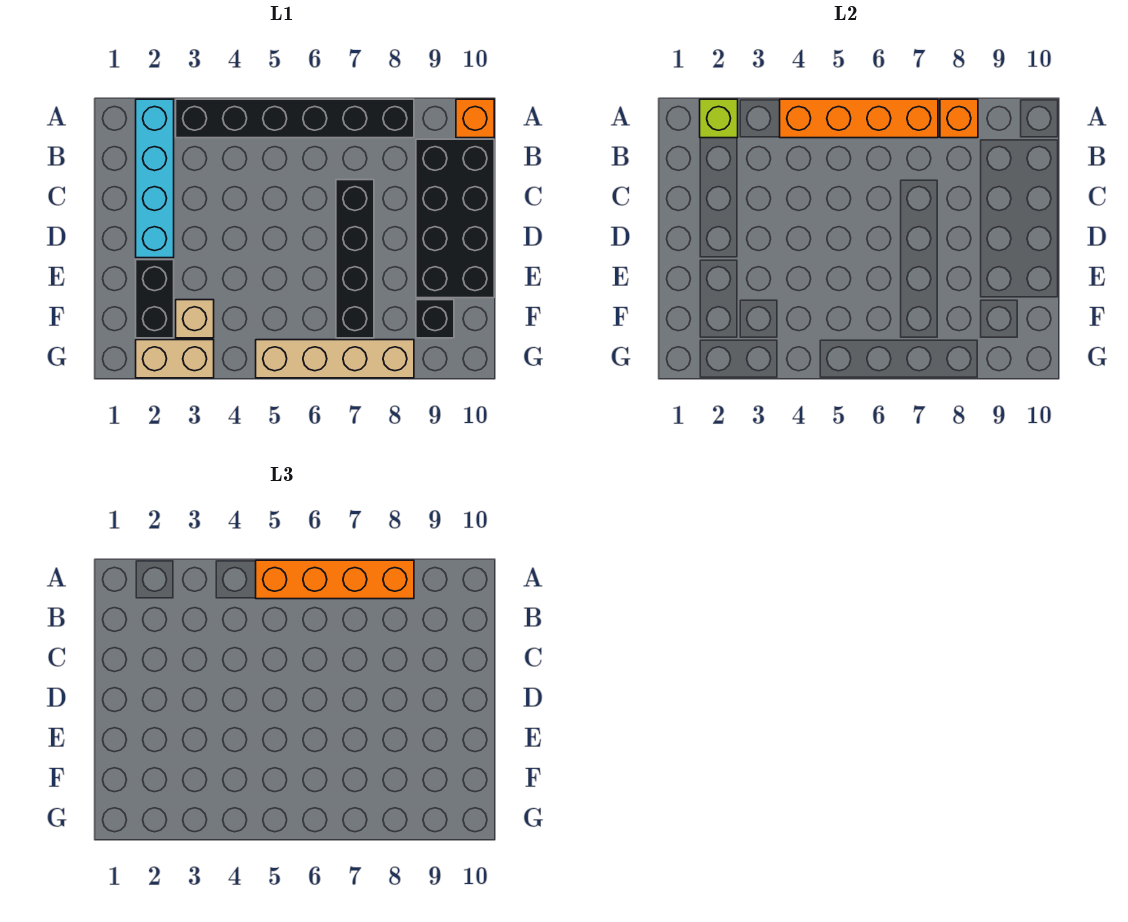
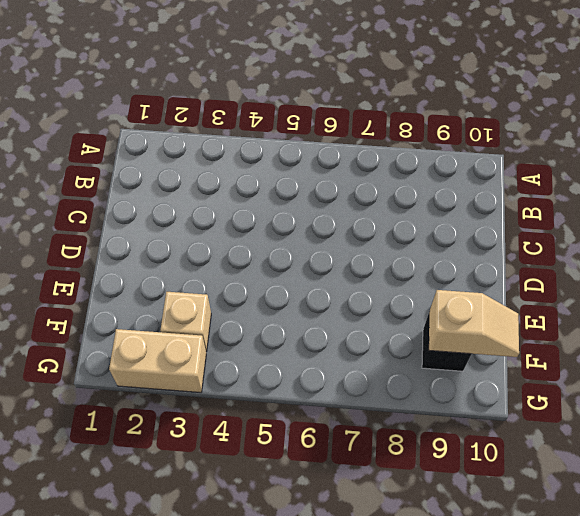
tan 1x2 slope [429,290,519,357] -> none
none -> cyan 1x4 brick [136,99,174,258]
none -> black 1x6 brick [176,99,414,138]
none -> orange 1x1 brick [456,99,494,138]

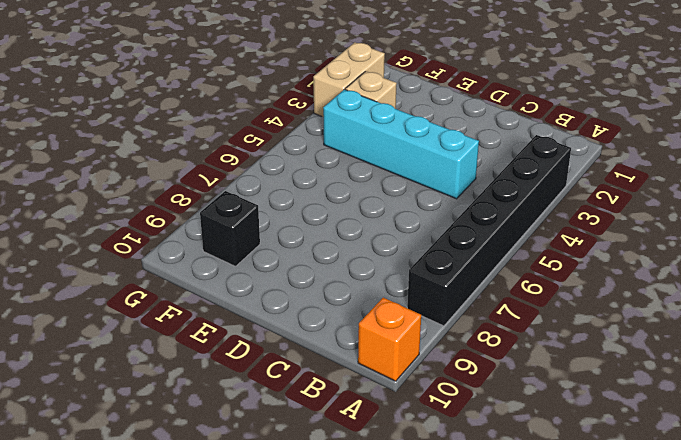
cyan 1x4 brick [323,89,479,199] -> cyan 1x4 brick moved to [136,99,174,258]
none -> black 2x4 brick [416,139,494,298]
none -> black 1x4 brick [336,180,374,338]
none -> black 1x2 brick [136,260,174,338]

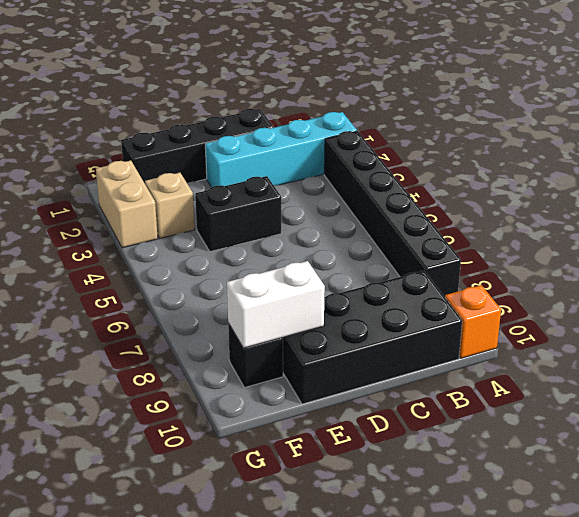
black 1x4 brick [121,109,273,183] -> black 1x4 brick moved to [336,180,374,338]
black 1x2 brick [195,176,281,252] -> black 1x2 brick moved to [136,260,174,338]
white 1x2 brick [227,261,325,348] -> none
none -> tan 1x4 brick [256,340,414,378]
none -> lime 1x1 brick [700,99,738,138]
none -> orange 1x4 brick [780,99,938,138]

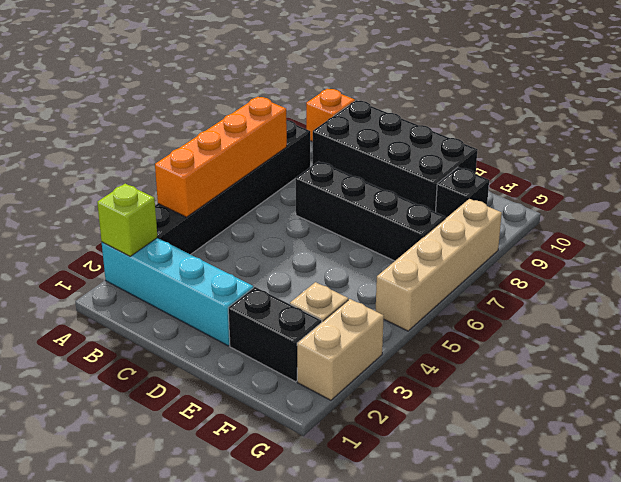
none -> orange 1x1 brick [940,99,978,138]
none -> orange 1x4 brick [256,560,414,599]

